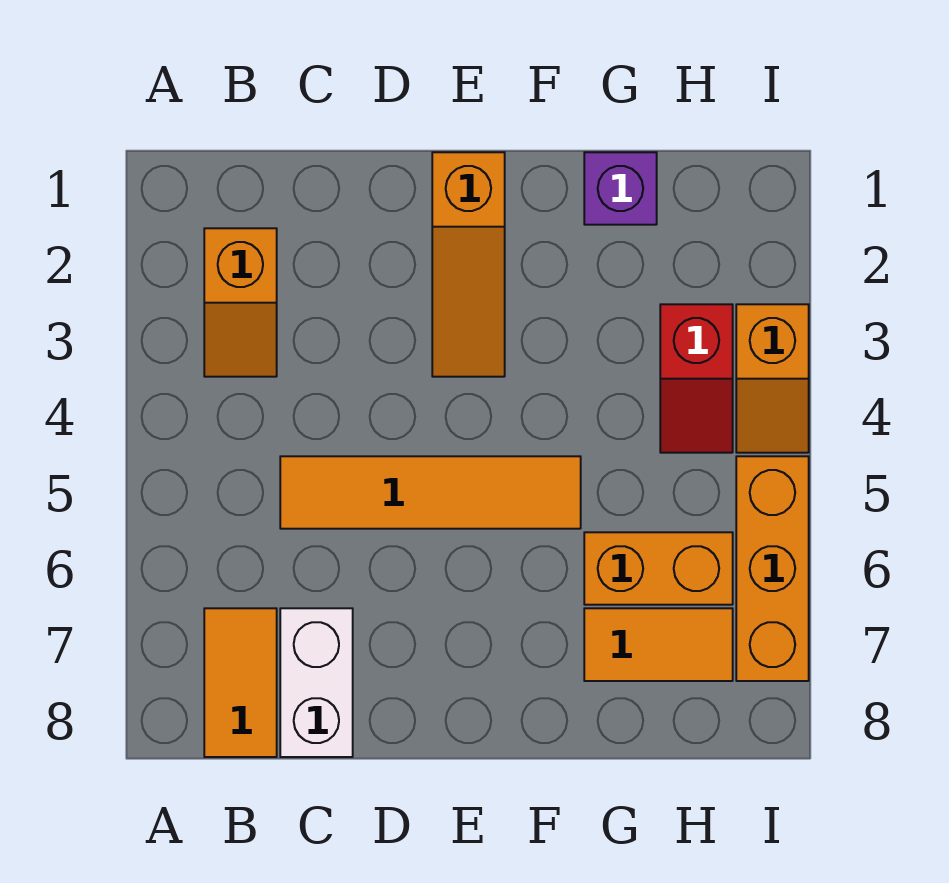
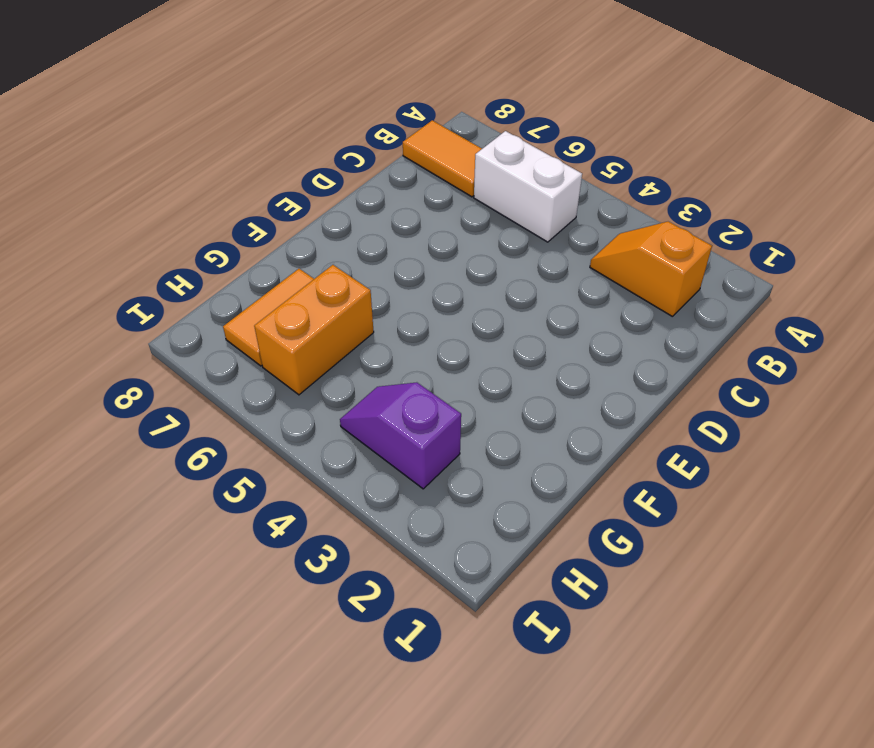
white 1x2 brick [474,131,582,242] -> white 1x2 brick moved to [280,608,353,757]
purple 1x2 slope [340,382,461,489] -> red 1x2 slope [660,304,733,453]
none -> orange 1x4 tile [280,456,581,529]
none -> orange 1x3 slope [432,152,505,377]

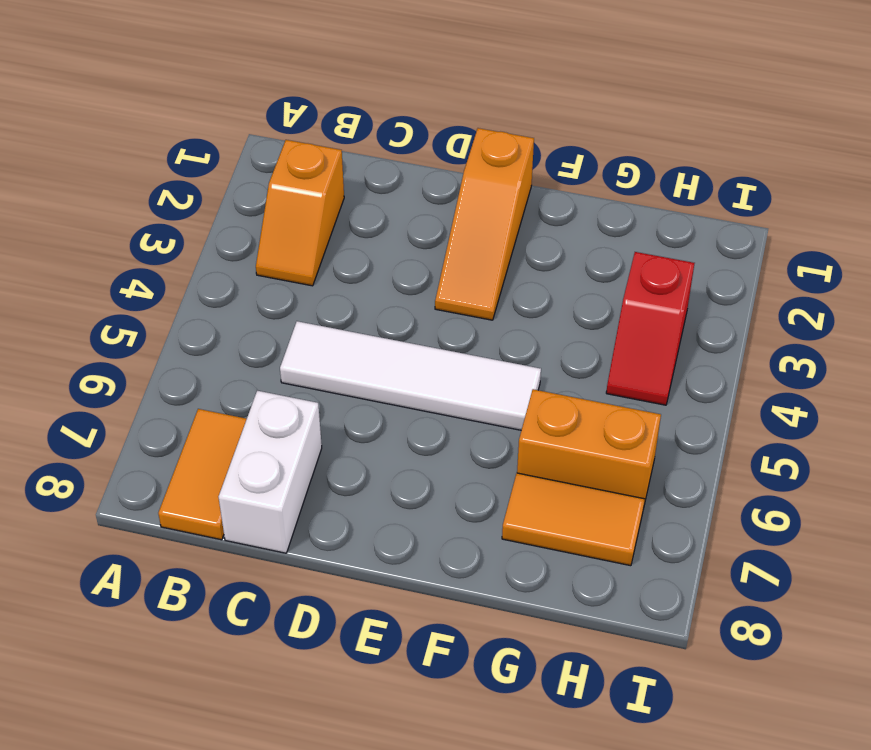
white 1x4 tile [280,321,541,430] -> orange 1x4 tile [280,456,581,529]
none -> purple 1x1 brick [584,152,657,225]
none -> orange 1x2 slope [736,304,809,453]

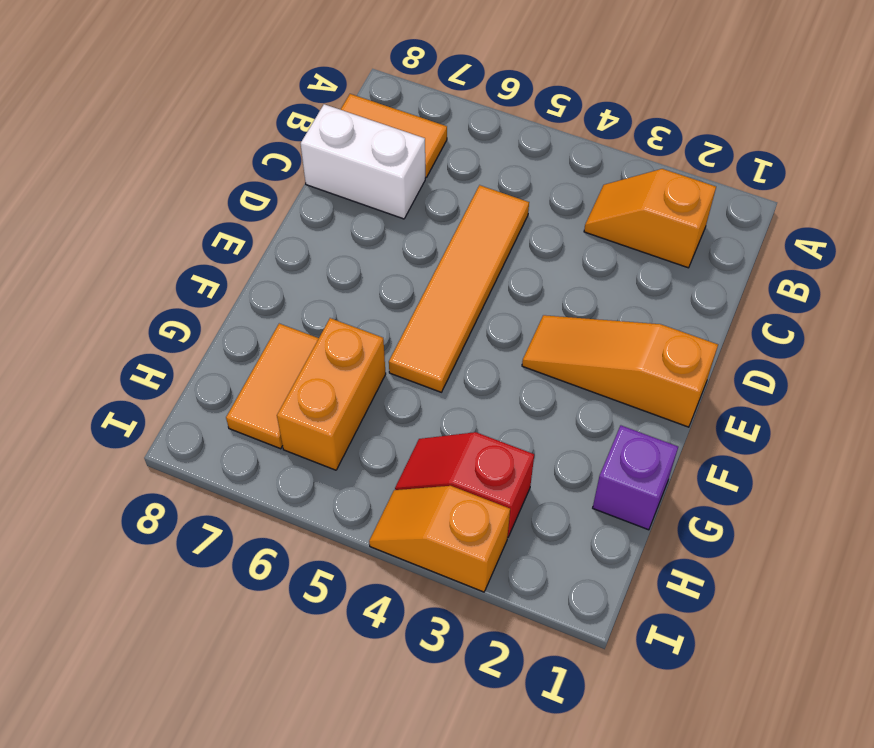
none -> orange 1x3 brick [736,456,809,681]

